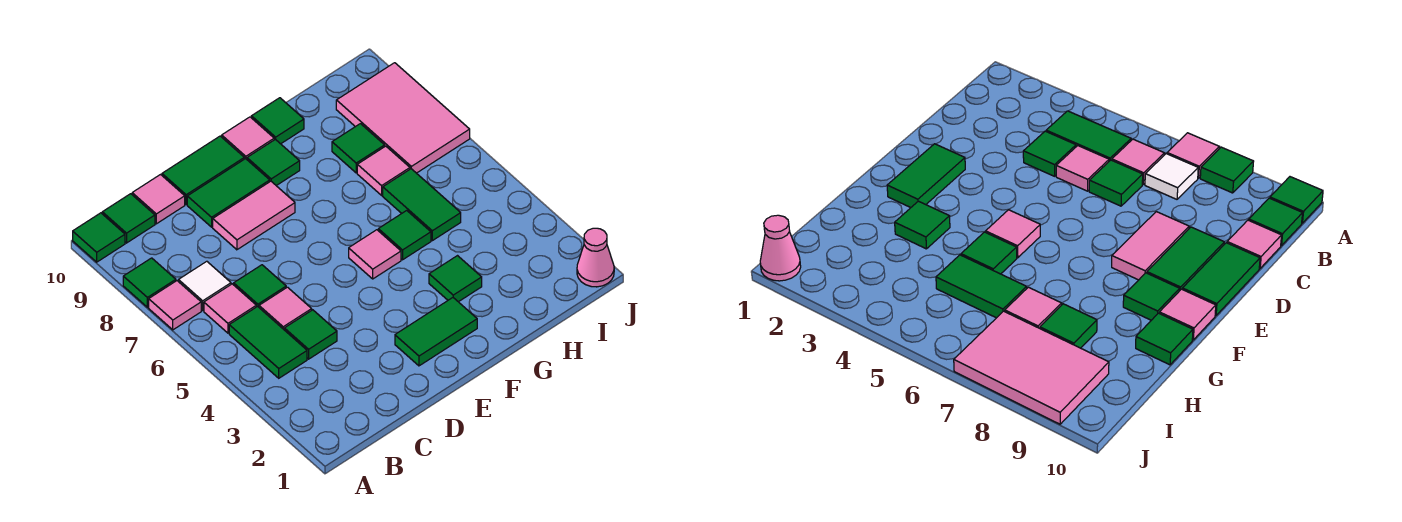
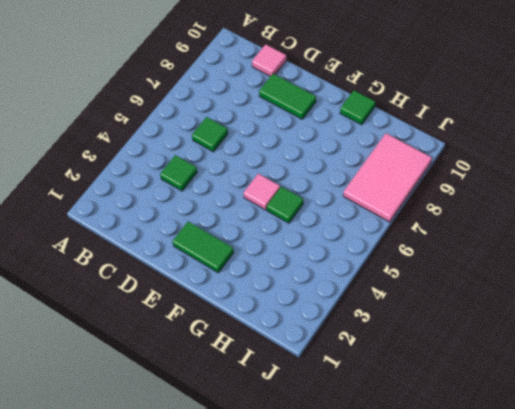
none -> pink 1x1 tile [149,281,201,330]
none -> green 1x1 tile [123,258,176,307]
none -> green 1x1 tile [73,213,125,262]

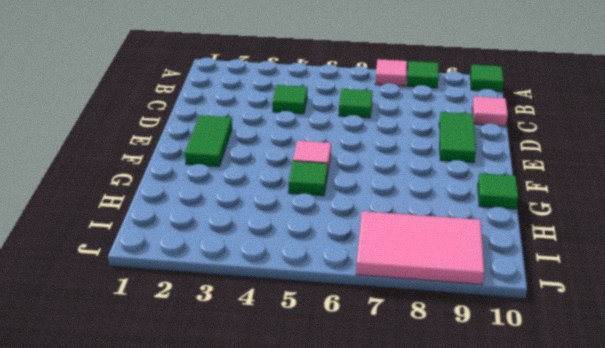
none -> green 1x2 tile [229,307,307,378]
none -> pink 1x1 tile [204,284,256,333]
none -> white 1x1 tile [178,261,231,310]

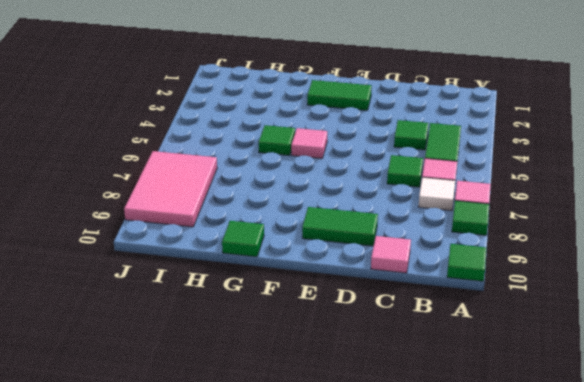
none -> green 1x1 tile [102,194,155,243]
none -> pink 1x1 tile [259,287,312,329]
none -> pink 1x2 tile [213,181,295,250]

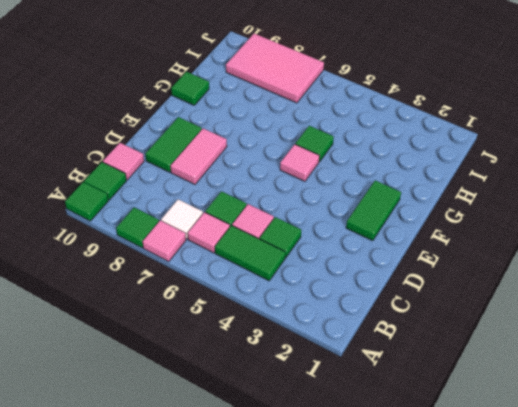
none -> green 1x2 tile [162,136,244,205]
none -> green 1x1 tile [247,139,300,186]
none -> pink 1x1 tile [222,117,274,159]

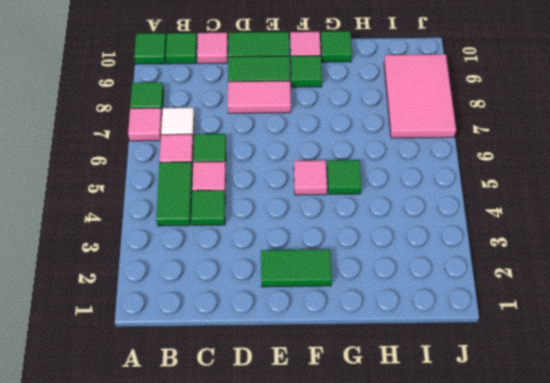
none -> green 1x1 tile [429,256,482,302]
none -> green 1x2 tile [383,169,461,241]
none -> pink 1x1 tile [357,146,410,195]

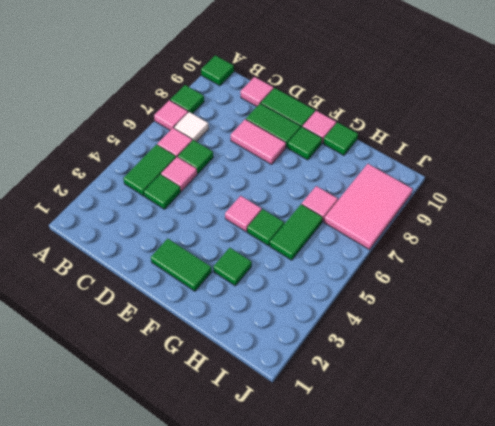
none -> green 1x1 tile [102,194,155,243]
none -> green 1x1 tile [332,124,385,173]
none -> pink 1x1 cone [577,228,614,287]

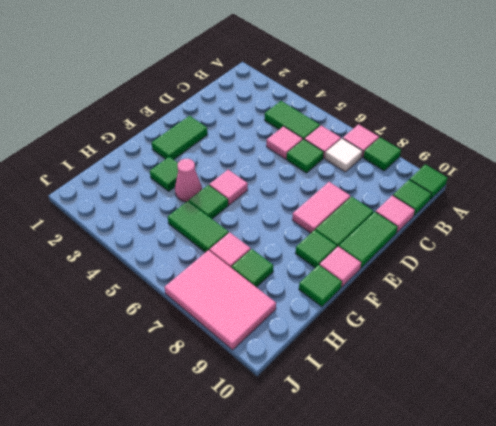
pink 1x1 cone [175,159,202,202] -> pink 1x1 cone moved to [577,228,614,287]
none -> green 1x1 tile [284,310,337,359]

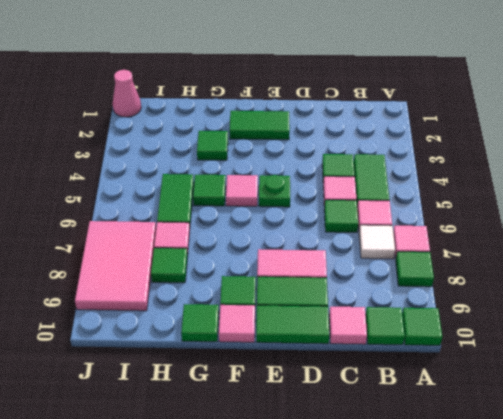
green 1x1 plate [259,175,290,207] -> none

